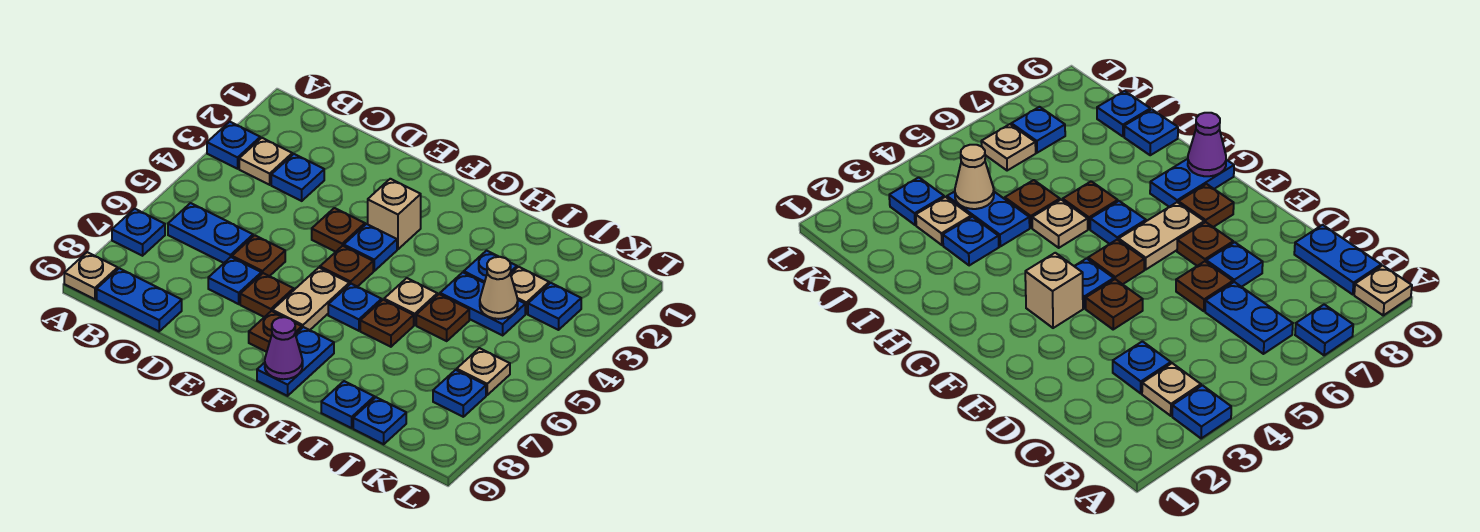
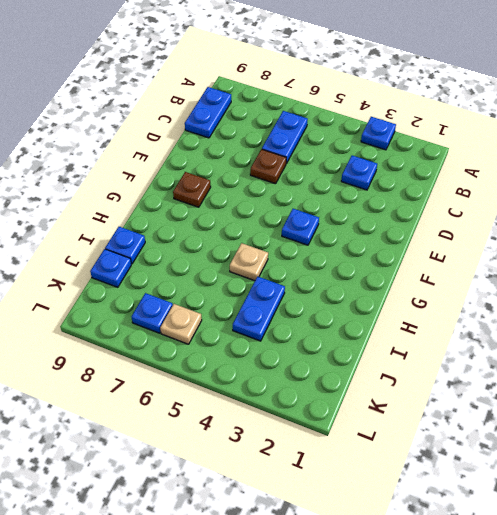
none -> blue 1x1 plate [112,209,165,256]
none -> tan 1x1 plate [64,252,118,299]
none -> tan 1x1 plate [239,138,292,185]
none -> blue 1x1 plate [208,257,261,304]

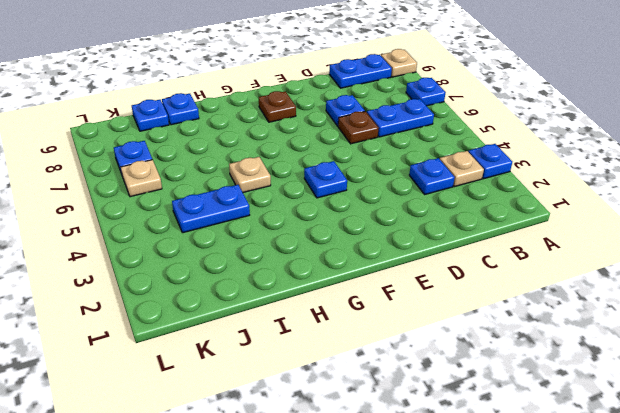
none -> brown 1x1 plate [312,208,365,252]
none -> brown 1x1 plate [240,273,294,317]
none -> tan 1x1 brick [368,179,421,249]
none -> brown 1x1 plate [320,246,373,287]

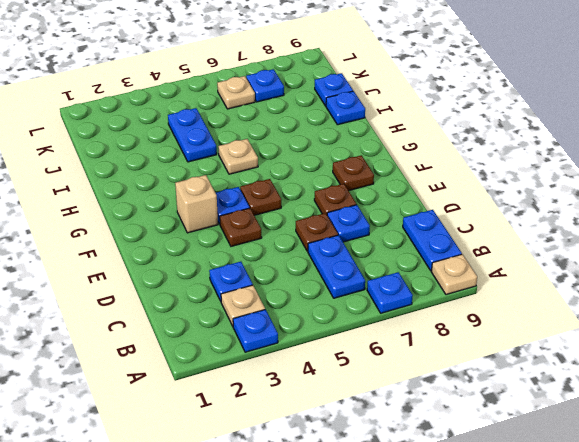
none -> tan 1x2 plate [272,268,349,330]
none -> blue 1x1 plate [328,284,382,331]
none -> blue 1x2 plate [257,327,334,396]
none -> brown 1x1 plate [360,300,414,347]

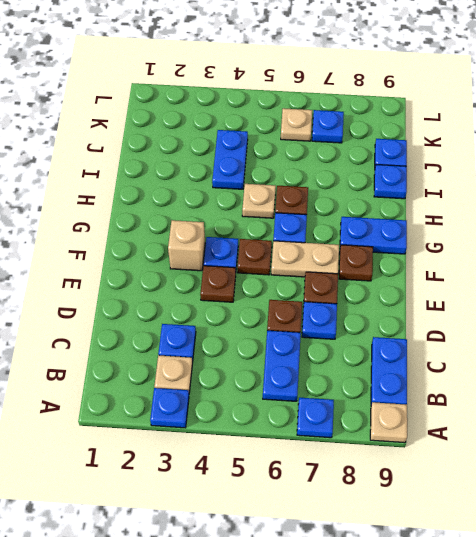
none -> blue 1x1 plate [464,251,517,283]
none -> brown 1x1 plate [416,294,469,341]
none -> tan 1x1 plate [511,267,549,314]
none -> blue 1x1 plate [528,283,581,330]

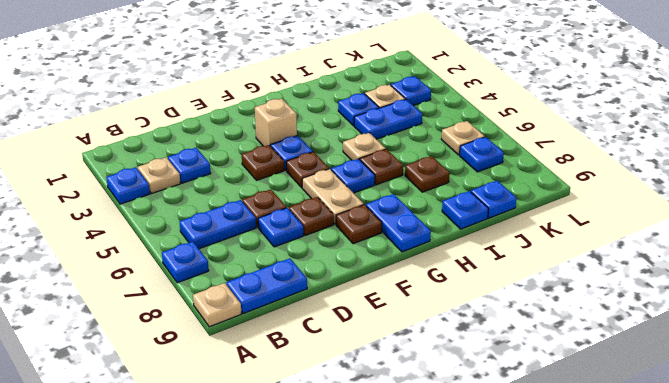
brown 1x1 plate [405,156,449,192] -> brown 1x1 plate moved to [416,294,469,341]
none -> purple 1x1 cone [265,317,303,379]
none -> tan 1x1 cone [480,257,518,319]

